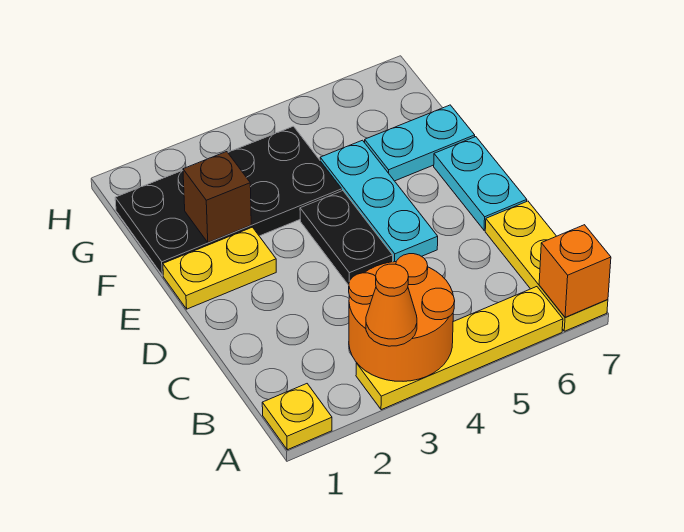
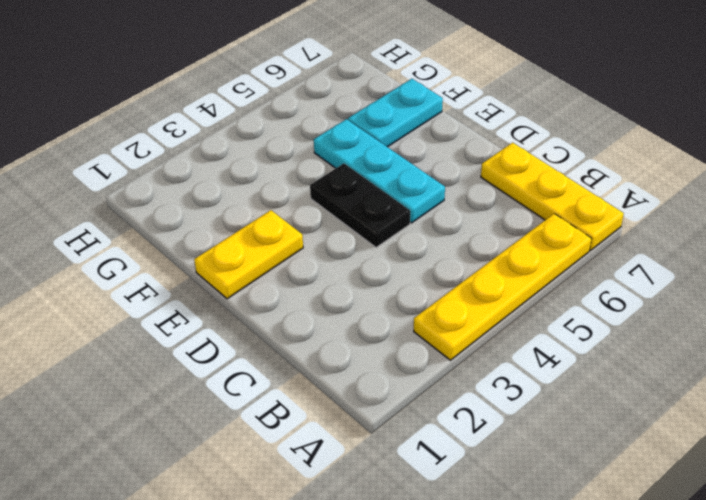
none -> yellow 1x1 plate [262,384,332,450]
none -> cyan 1x2 plate [434,137,527,230]
none -> black 2x4 plate [115,126,342,275]

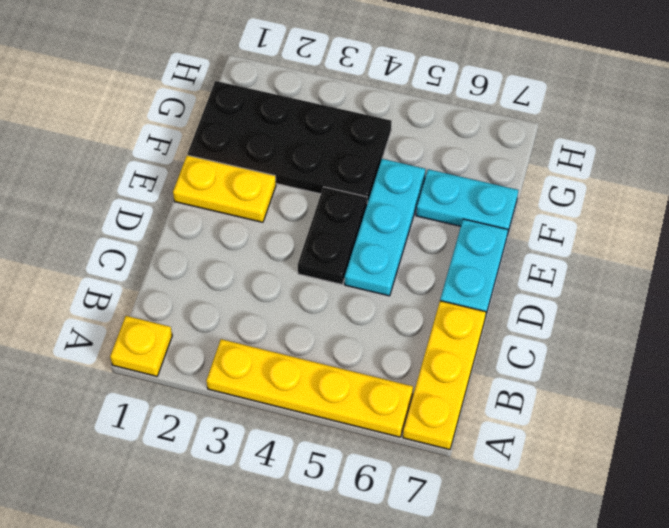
none -> orange 2x2 round brick [349,254,455,381]
none -> orange 1x1 brick [539,225,611,317]
none -> brown 1x1 brick [183,152,251,242]

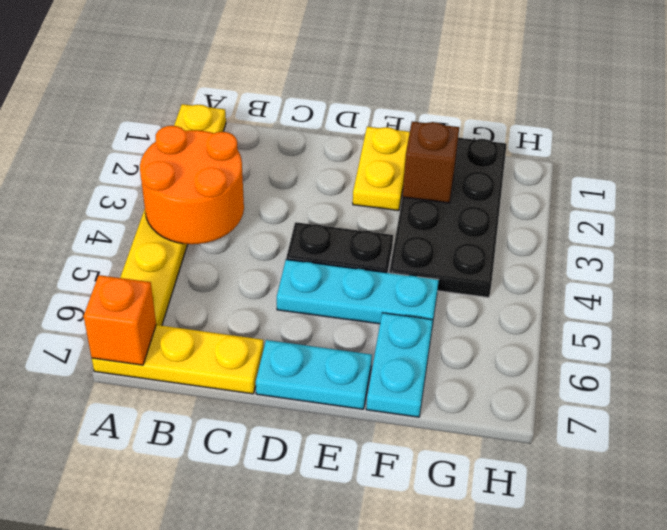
none -> orange 1x1 cone [366,264,417,346]

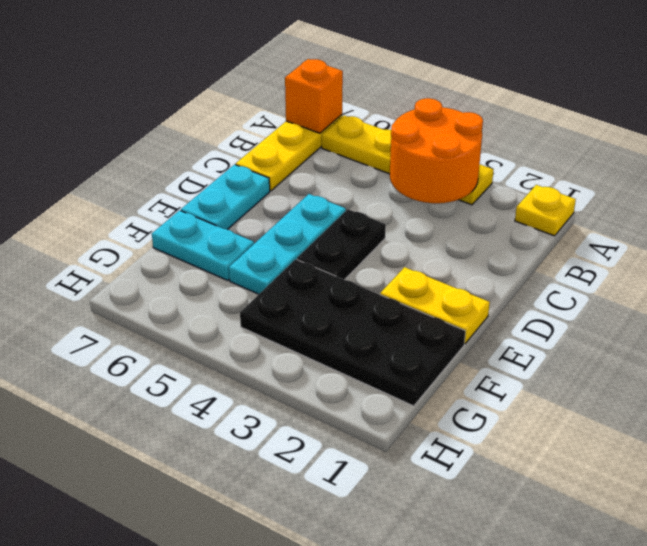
none -> brown 1x1 brick [183,152,251,242]
none -> orange 1x1 cone [366,264,417,346]

